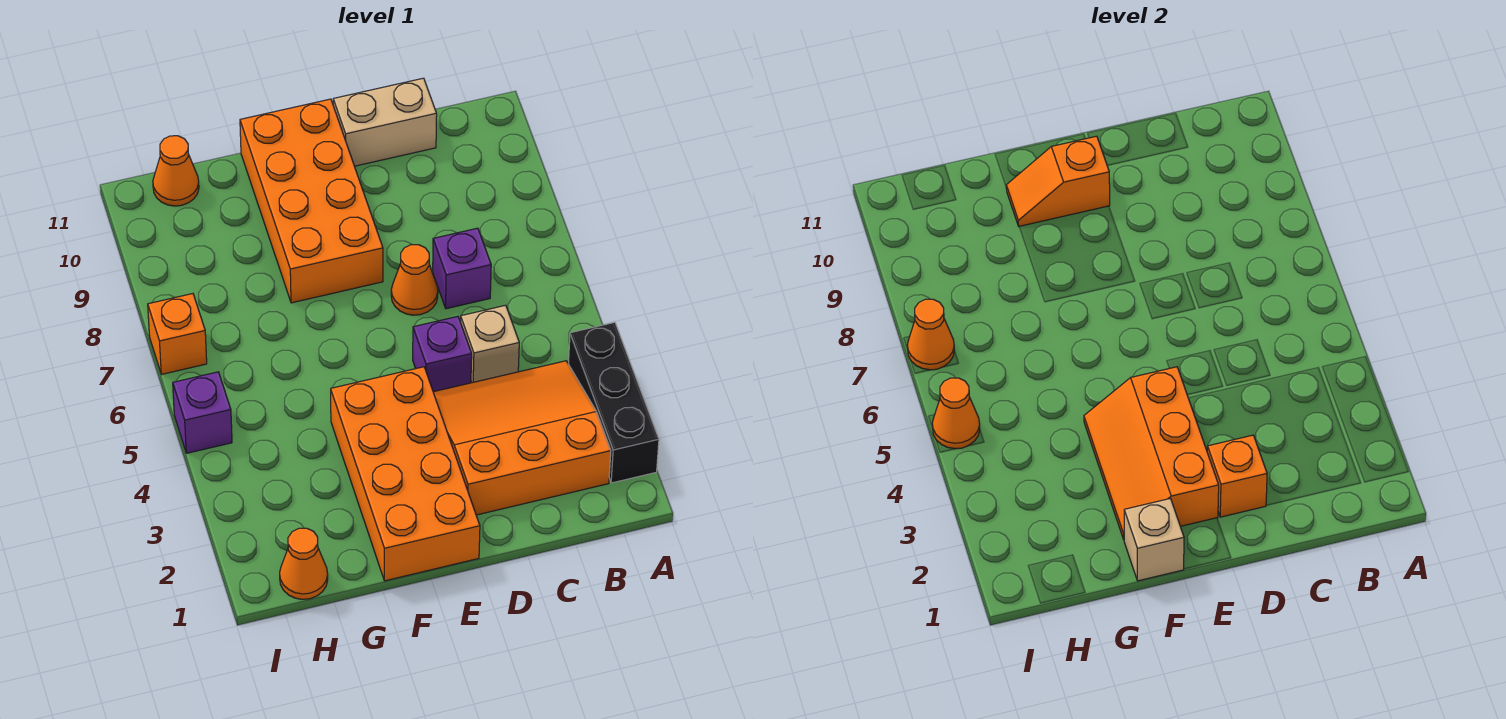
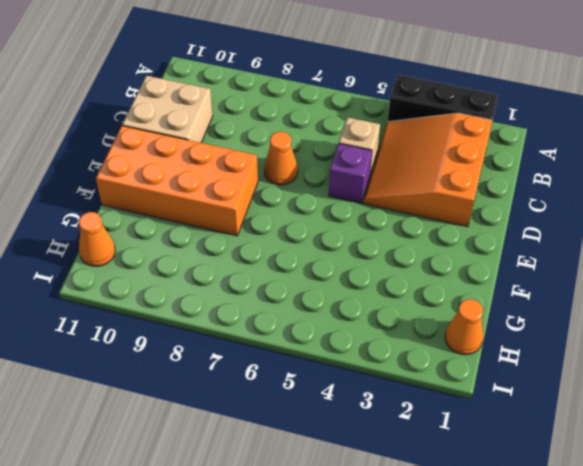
tan 2x2 brick [122,76,213,143] -> tan 1x2 brick [333,78,437,166]
none -> purple 1x1 brick [433,228,491,309]
none -> orange 2x4 brick [331,367,480,581]
none -> purple 1x1 brick [173,372,232,453]

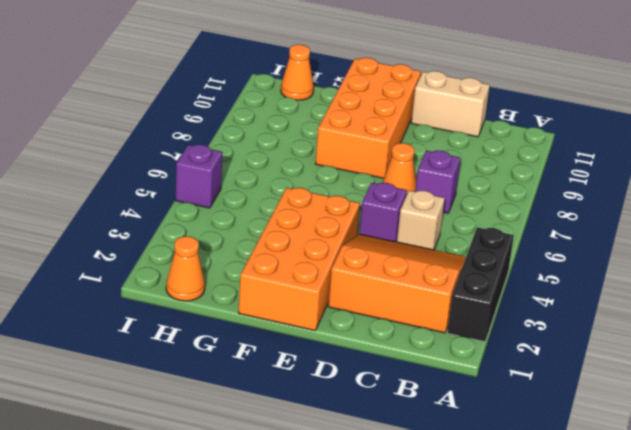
none -> orange 1x1 brick [148,294,207,374]
none -> orange 1x1 brick [1207,435,1267,517]
none -> orange 2x3 slope [1084,367,1219,539]

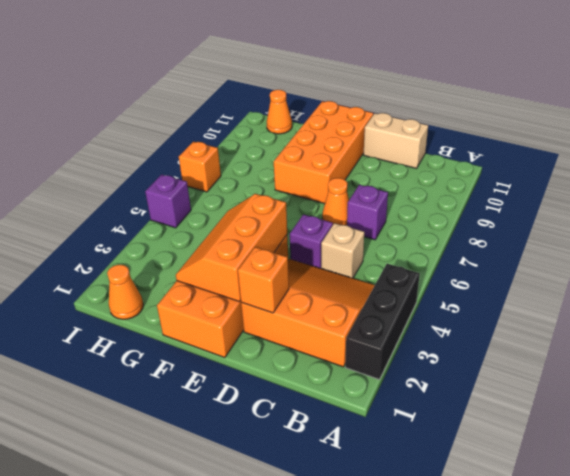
none -> orange 1x2 slope [1006,136,1110,226]
none -> tan 1x1 brick [1124,499,1184,581]
none -> orange 1x1 cone [932,378,980,449]

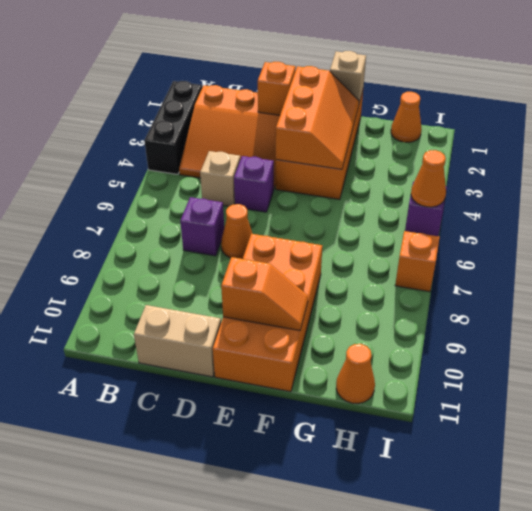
none -> orange 1x1 cone [907,299,954,370]

